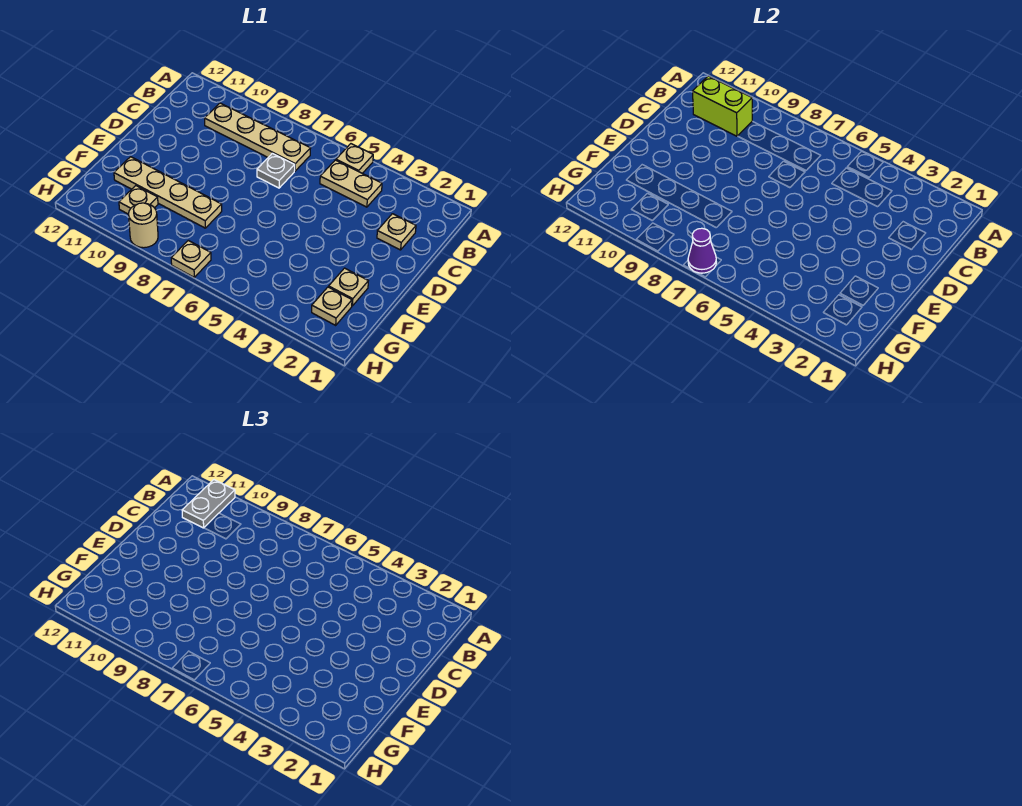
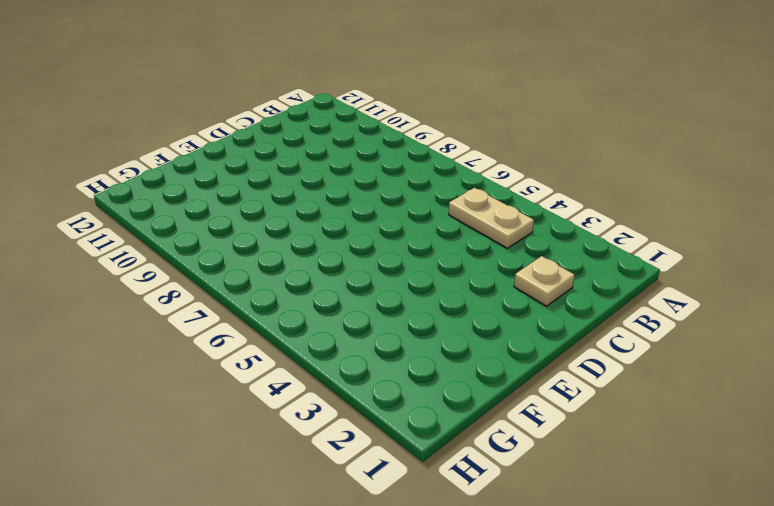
none -> tan 1x1 plate [336,144,373,173]
none -> tan 1x4 plate [205,103,311,171]
none -> grey 1x1 plate [257,153,295,188]

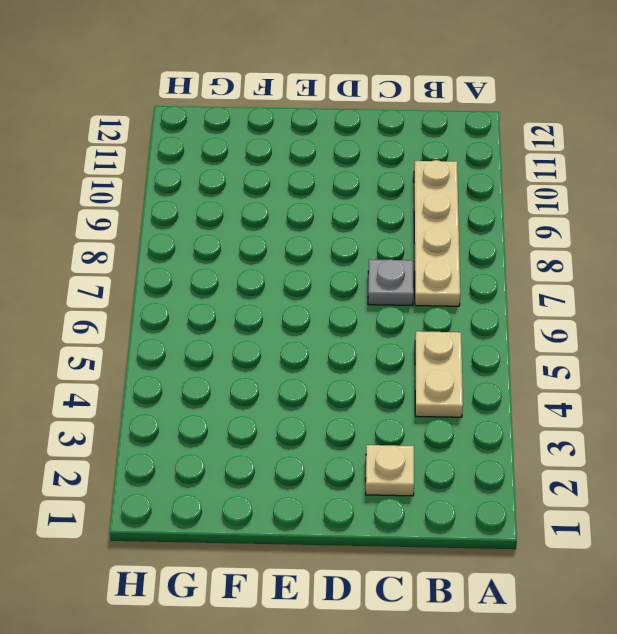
none -> tan 1x1 plate [336,144,373,173]
none -> tan 1x1 plate [329,268,368,306]
none -> tan 1x4 plate [114,157,222,228]

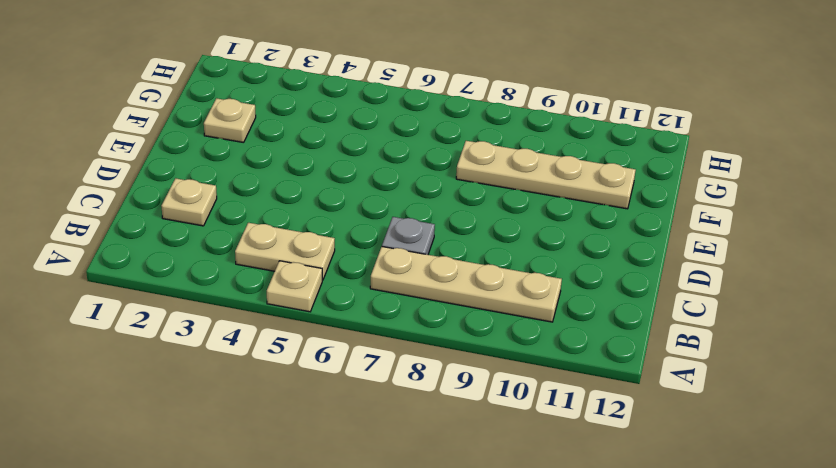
none -> tan 1x1 plate [312,287,352,325]
none -> tan 1x1 plate [119,186,158,214]
none -> tan 1x1 plate [171,240,211,277]

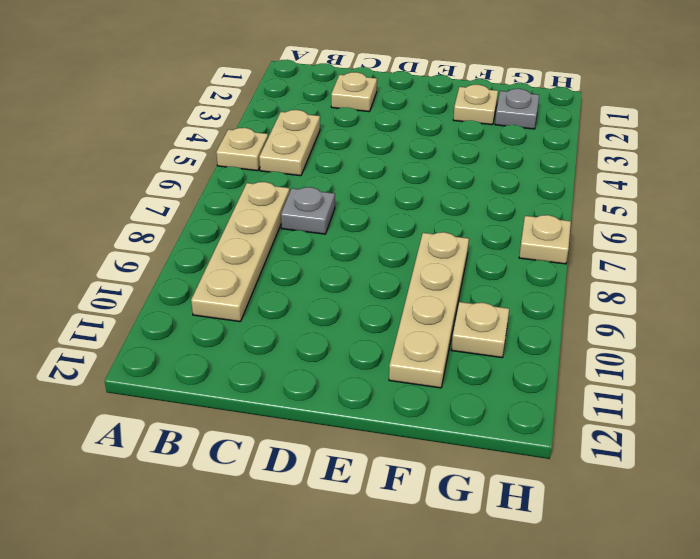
grey 1x1 plate [495,89,539,129] -> tan 1x1 plate [312,287,352,325]
none -> tan 1x1 round brick [128,203,158,248]
none -> lime 1x2 brick [693,76,752,136]
none -> purple 1x1 cone [688,228,716,273]

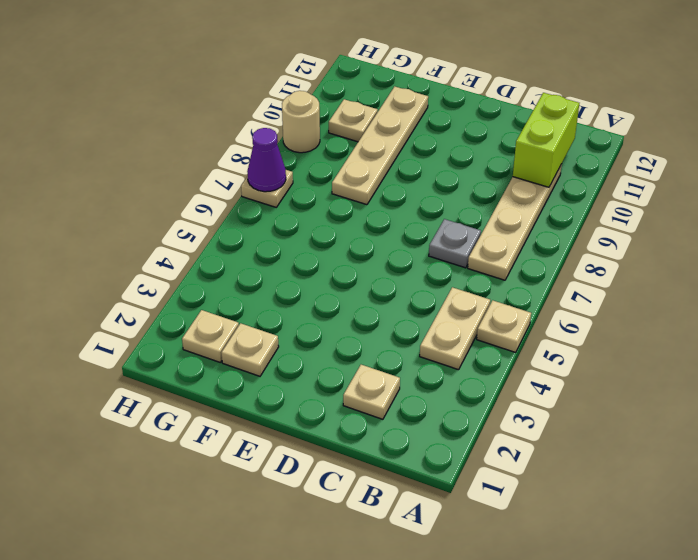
none -> grey 1x2 plate [182,480,235,528]

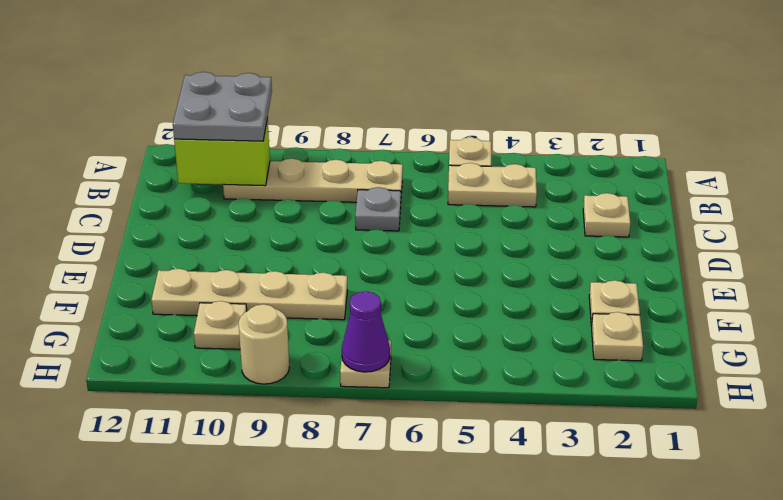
grey 2x2 plate [173,72,272,141] -> grey 1x2 plate [182,480,235,528]

